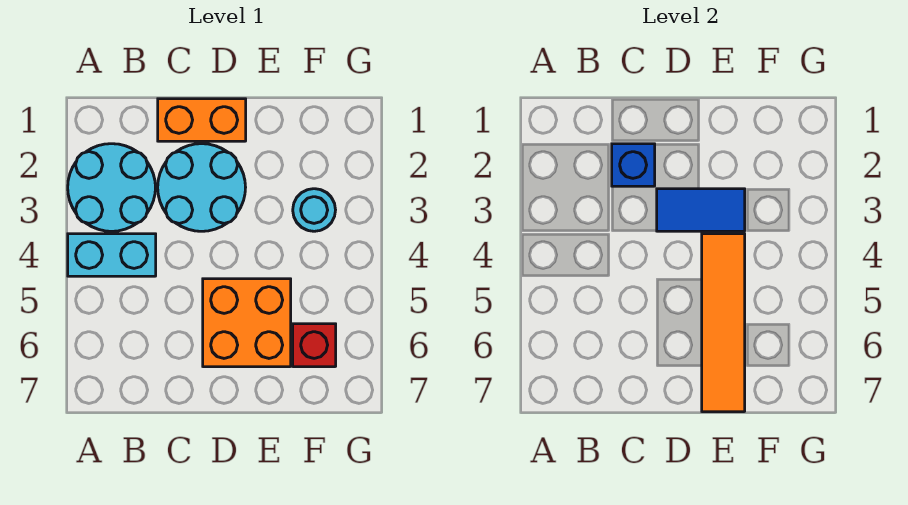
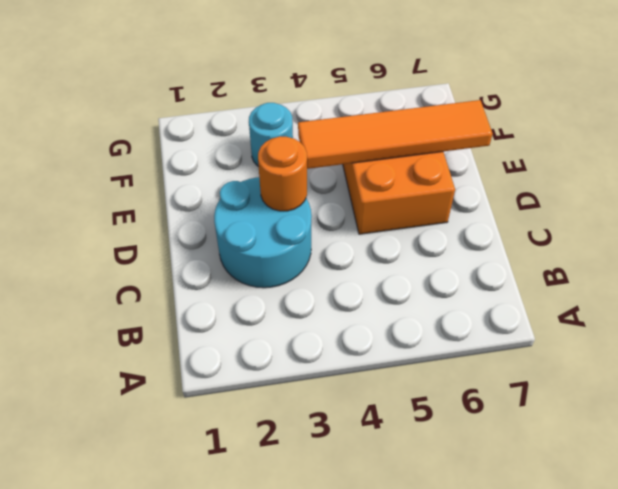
orange 1x1 round brick [258,136,307,211] -> blue 1x2 tile [657,189,745,231]
none -> cyan 2x2 round brick [68,144,155,231]
none -> cyan 1x2 brick [68,234,156,276]

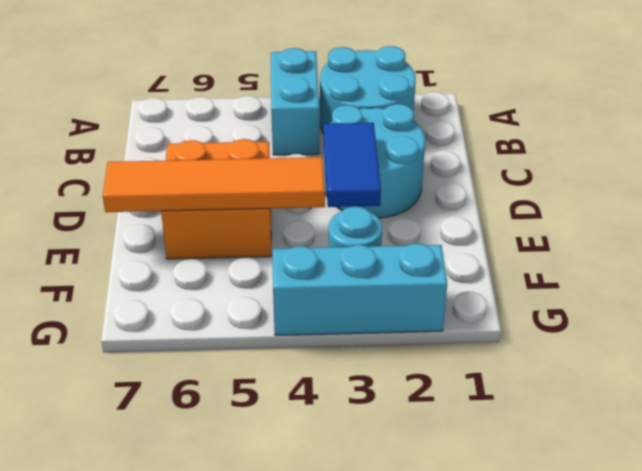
cyan 1x3 brick [273,244,447,335] -> none
none -> orange 1x2 brick [158,99,246,141]
none -> red 1x1 brick [293,324,336,367]

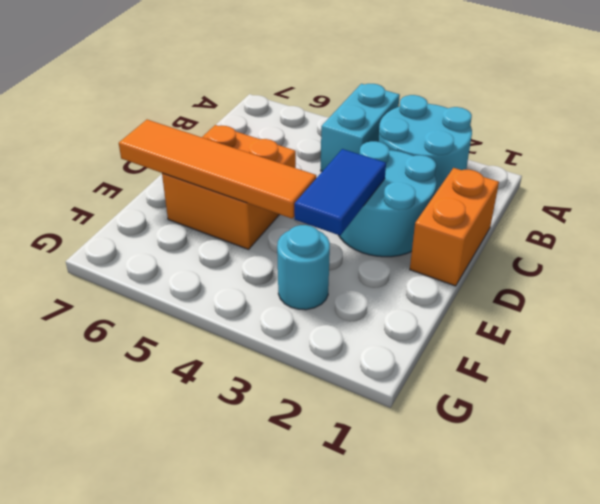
none -> red 1x1 brick [293,324,336,367]
none -> blue 1x1 brick [612,144,655,186]

